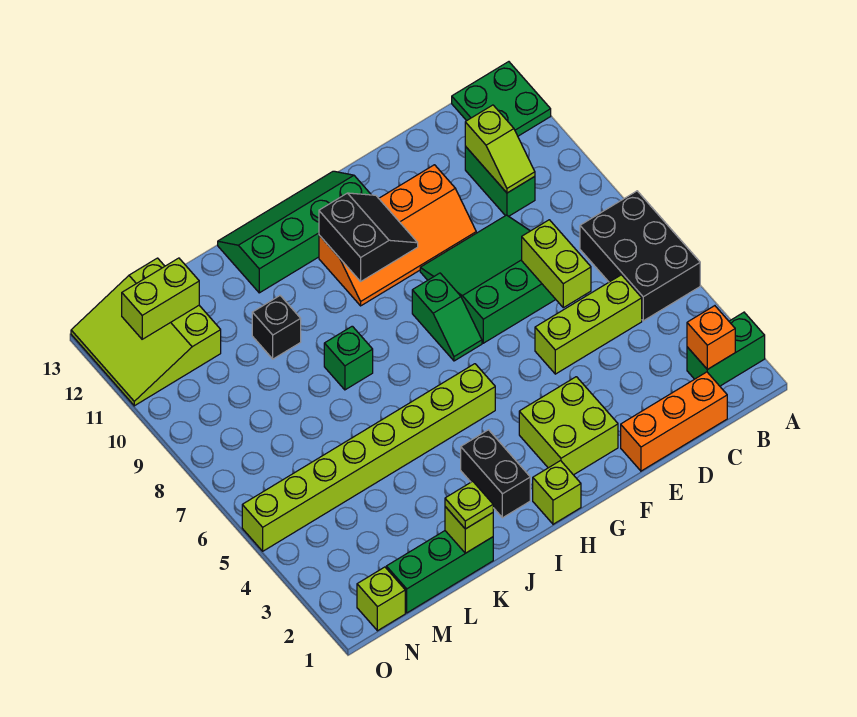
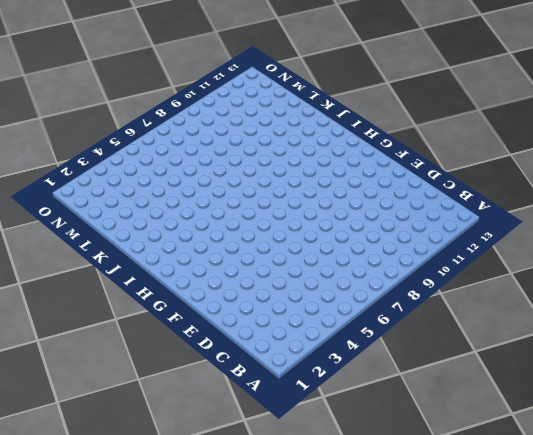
none -> green 1x2 brick [687,312,765,386]
none -> black 2x3 brick [580,191,700,321]
none -> green 2x2 plate [452,62,551,136]

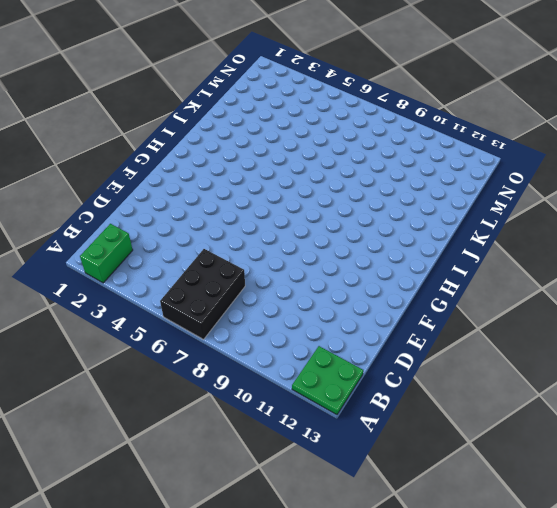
black 2x3 brick [160,249,245,339] -> black 2x3 brick turned to [580,191,700,321]
none -> orange 1x3 brick [621,372,727,471]
none -> lime 1x3 brick [535,275,642,374]
none -> green 1x2 brick [465,146,535,216]

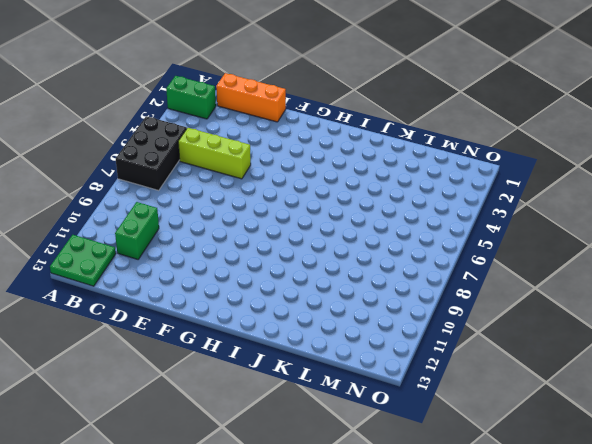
none -> green 3x3 slope [420,215,556,343]
none -> orange 2x4 slope [319,165,476,306]
none -> lime 2x2 brick [519,377,618,475]

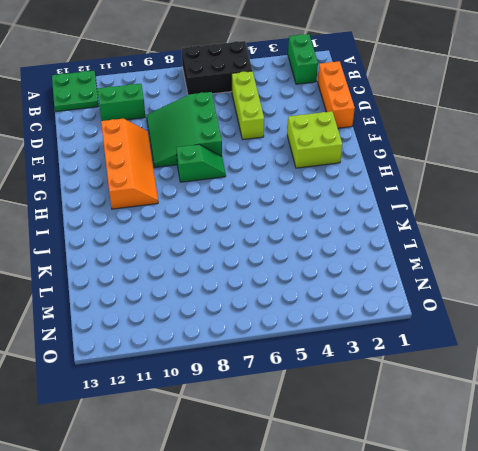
none -> green 2x4 slope [218,171,371,293]
none -> lime 1x1 brick [533,461,581,524]
none -> lime 1x8 brick [242,364,495,551]

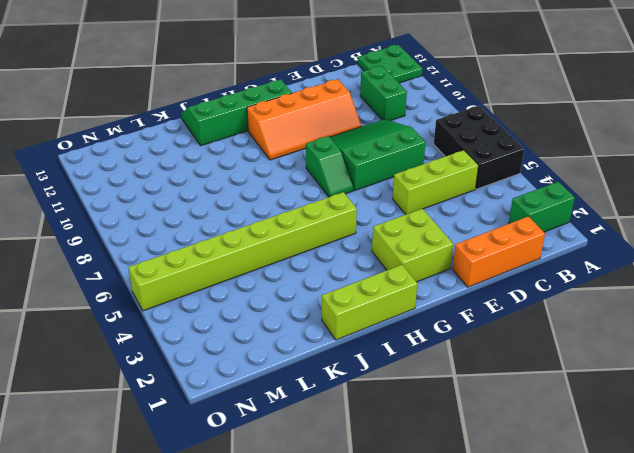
lime 1x3 brick [322,265,417,340] -> lime 1x1 brick [533,461,581,524]
none -> black 1x2 brick [461,430,530,518]
none -> green 1x1 brick [324,326,373,390]
none -> green 1x3 brick [386,531,493,613]

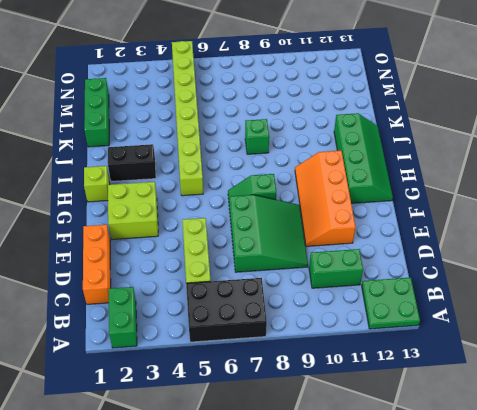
none -> black 1x1 brick [252,296,301,359]
none -> lime 3x3 slope [71,258,221,406]
none -> lime 1x1 brick [357,567,405,631]

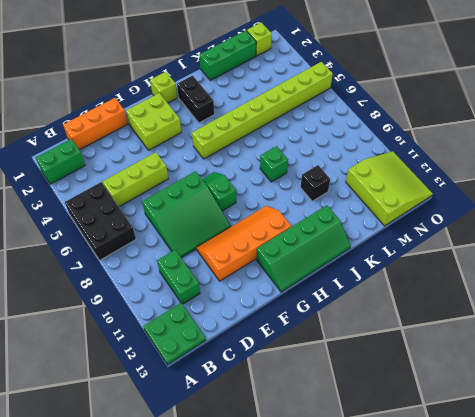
none -> orange 1x1 brick [687,306,735,369]
none -> lime 1x2 slope [465,105,535,193]
none -> lime 1x2 brick [522,220,591,308]

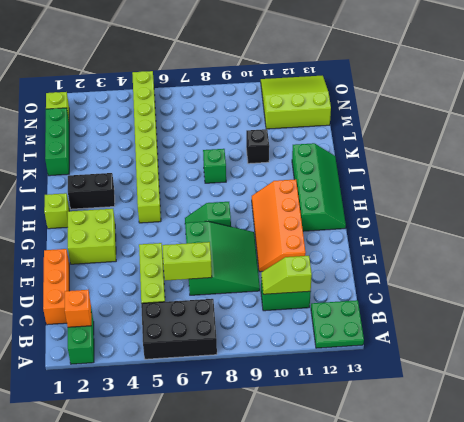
none -> black 2x2 slope [319,193,418,281]
none -> lime 1x1 brick [445,507,493,553]
none -> lime 1x2 brick [122,258,199,339]

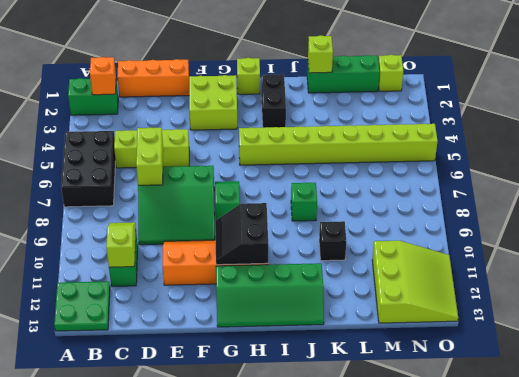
none -> lime 1x2 brick [122,258,199,339]
none -> lime 1x1 plate [445,481,493,529]

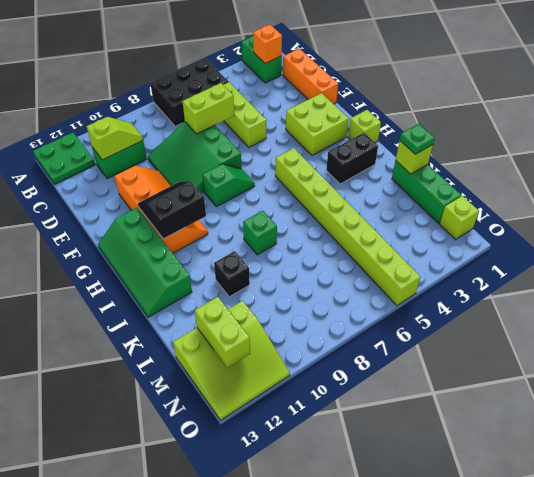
green 1x1 plate [400,124,435,154] -> lime 1x1 plate [445,481,493,529]

